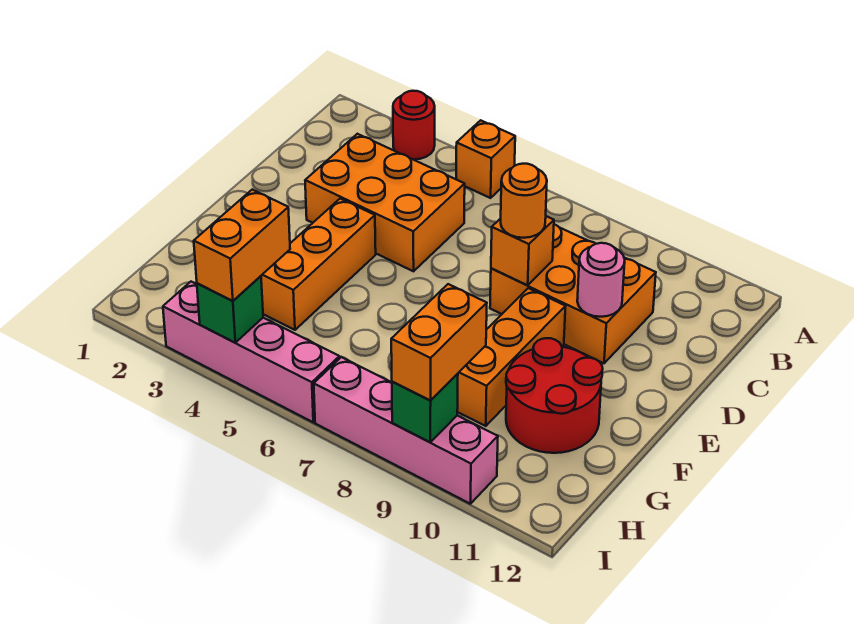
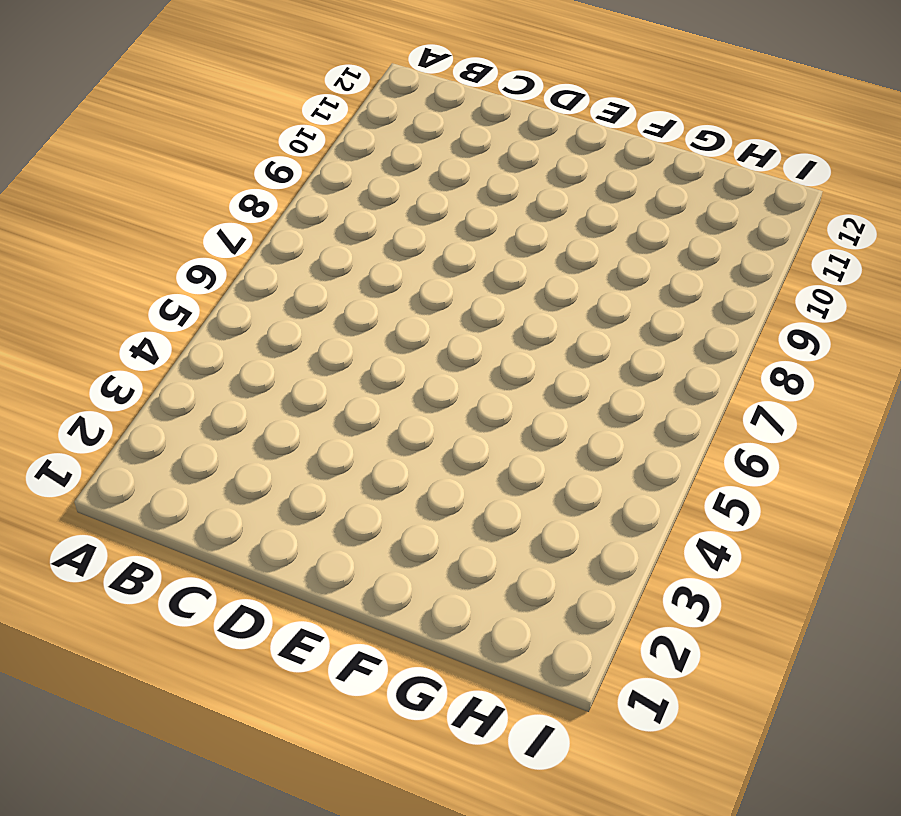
none -> red 1x1 round brick [393,91,435,160]
none -> orange 1x1 brick [456,120,515,198]
none -> orange 2x3 brick [305,134,465,271]

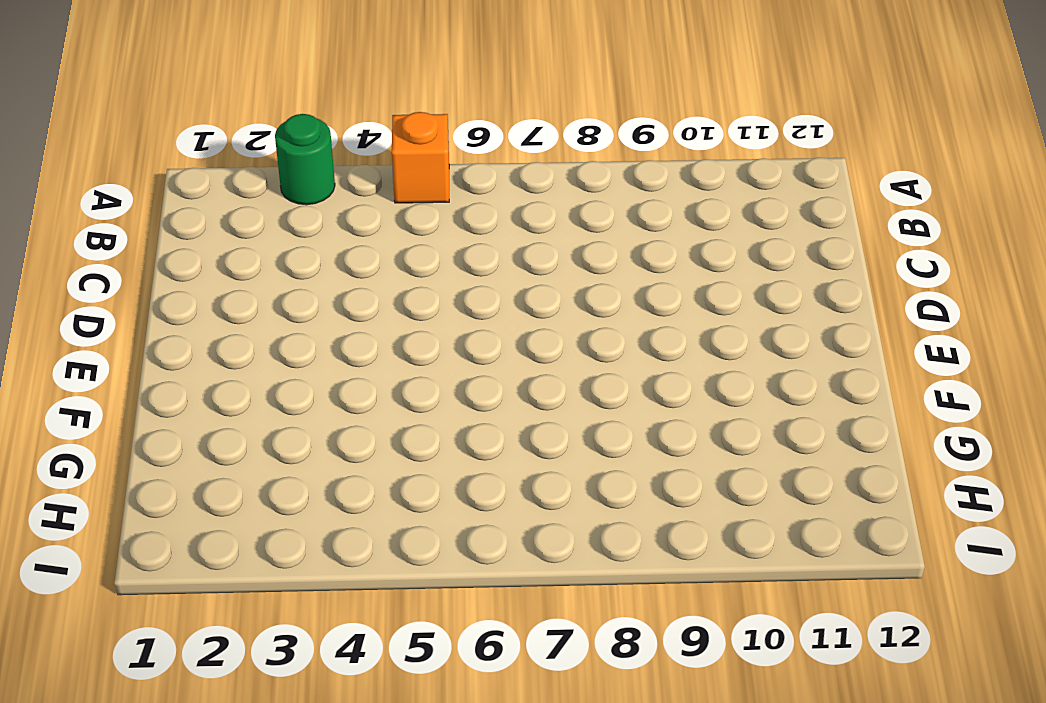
green 1x1 round brick [275,114,335,205] -> red 1x1 round brick [393,91,435,160]
none -> orange 2x3 brick [305,134,465,271]
none -> orange 2x3 brick [490,224,656,363]
none -> orange 1x3 brick [261,199,376,330]

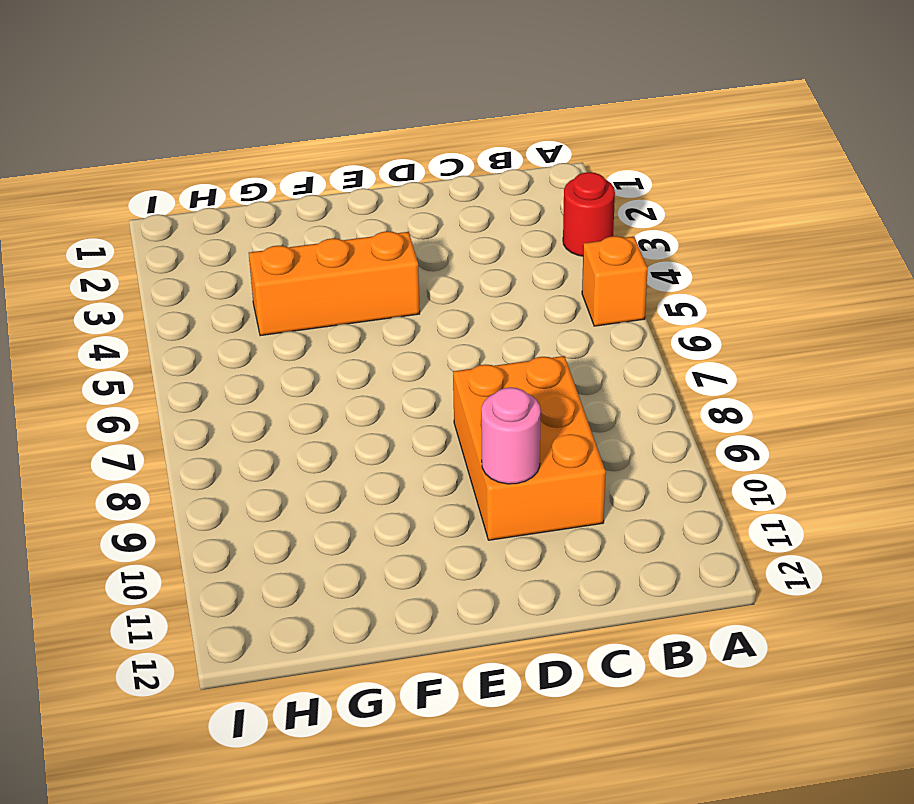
none -> orange 2x3 brick [305,134,465,271]
none -> orange 1x3 brick [457,288,566,426]
none -> red 2x2 round brick [506,338,603,453]

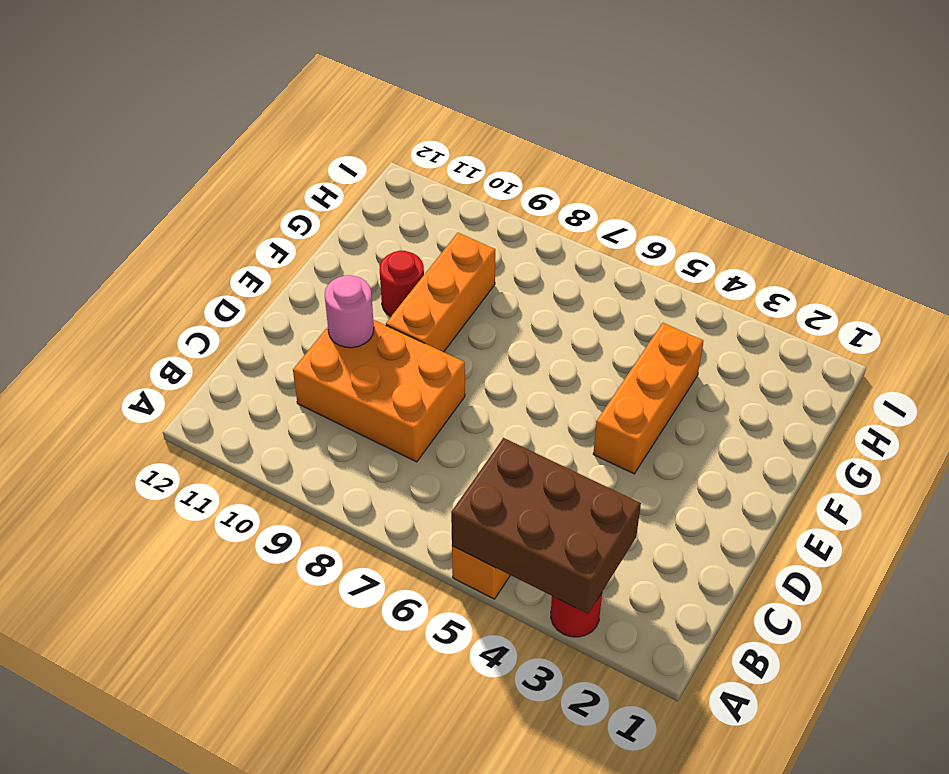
brown 2x3 brick [451,438,641,614] -> none
red 1x1 round brick [379,251,424,316] -> red 2x2 round brick [506,338,603,453]
none -> orange 2x3 brick [305,134,465,271]
none -> pink 1x4 brick [163,282,339,422]
none -> pink 1x4 brick [314,357,498,504]

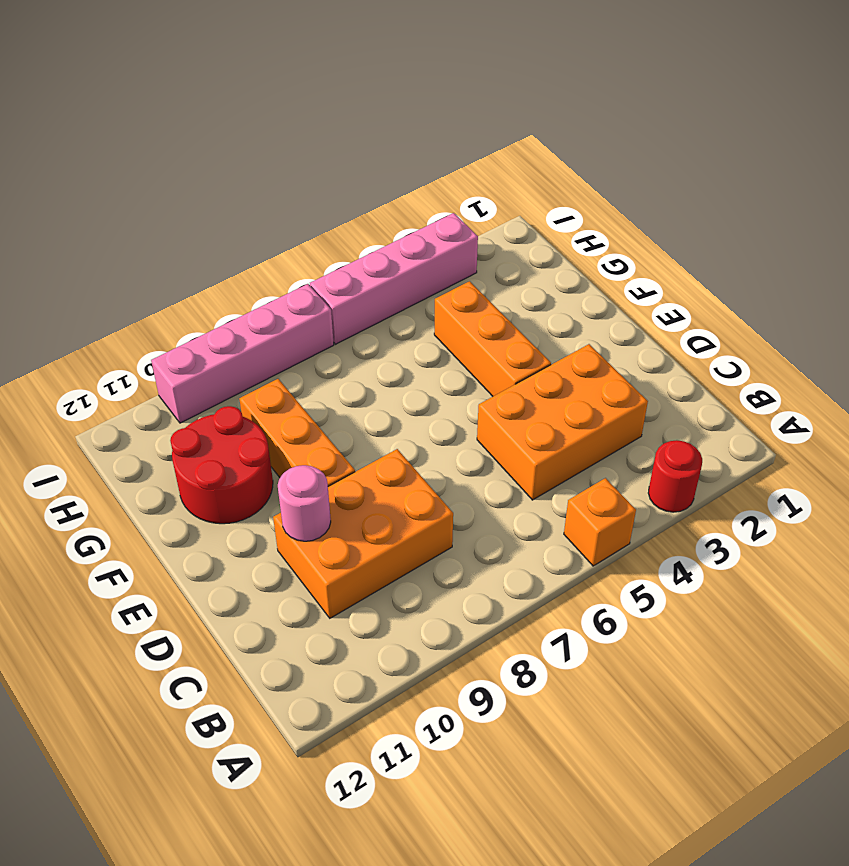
none -> orange 1x1 brick [491,216,554,285]
none -> green 1x1 brick [197,276,263,343]
none -> green 1x1 brick [392,374,458,442]

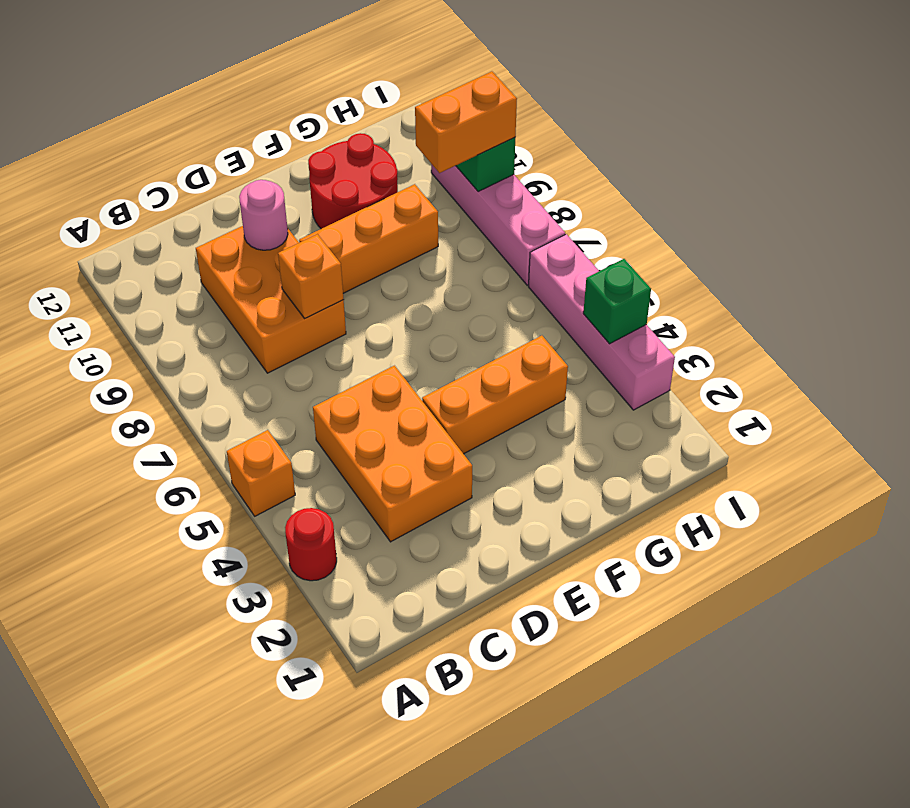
none -> orange 1x1 round brick [501,164,547,238]
none -> orange 1x2 brick [194,190,290,301]

